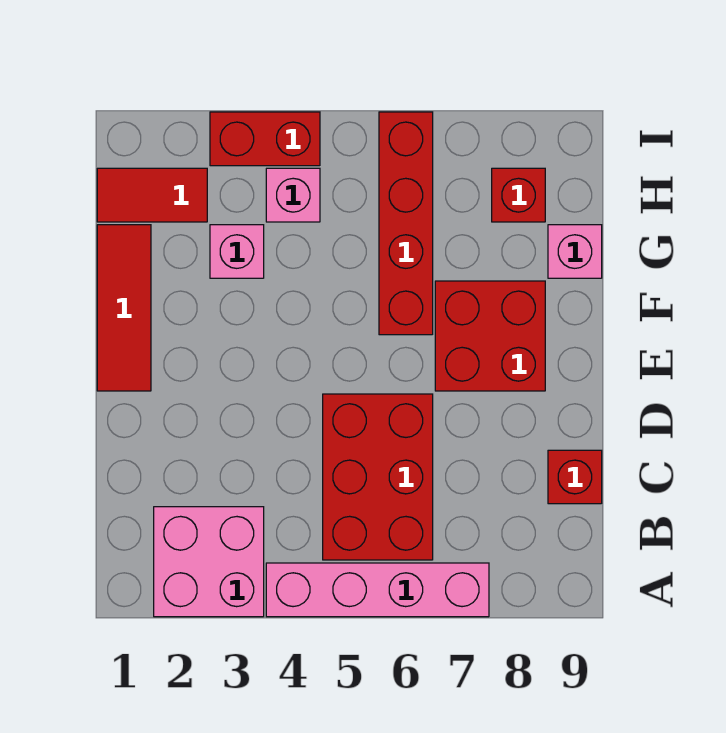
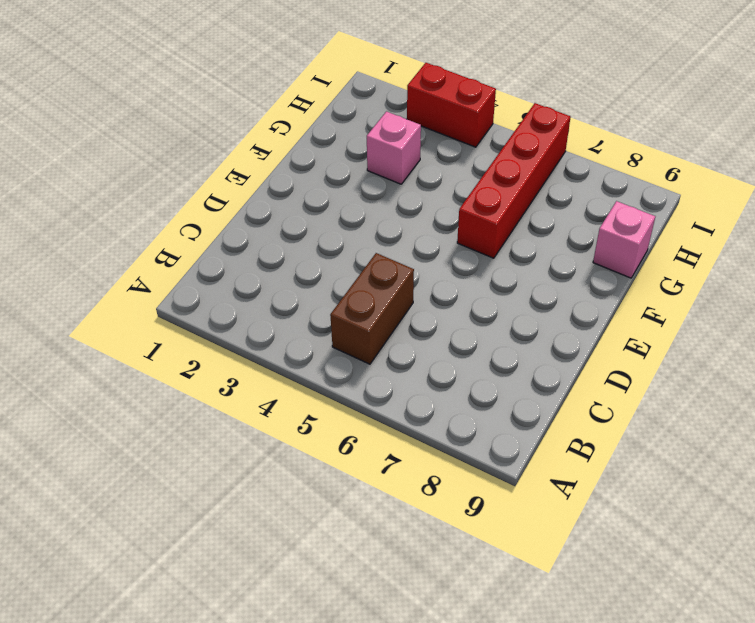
brown 1x2 brick [330,253,414,364] -> red 2x3 brick [323,394,433,560]
none -> pink 2x2 brick [154,507,264,617]
none -> pink 1x4 brick [266,563,489,617]
none -> red 1x1 brick [548,450,602,504]

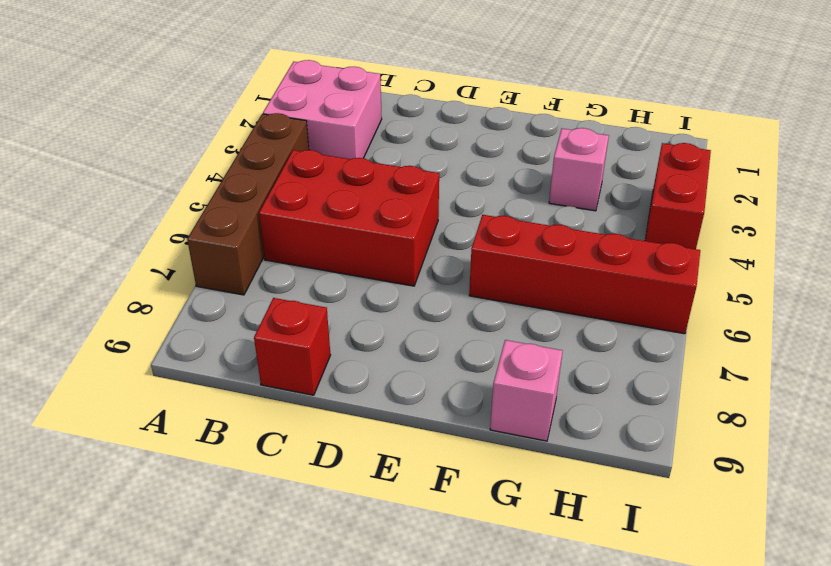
brown 1x4 brick [187,113,309,295] -> pink 1x4 brick [266,563,489,617]
none -> red 1x3 tile [97,225,151,391]
none -> red 2x2 brick [435,281,545,391]
none -> red 1x2 tile [97,168,207,222]

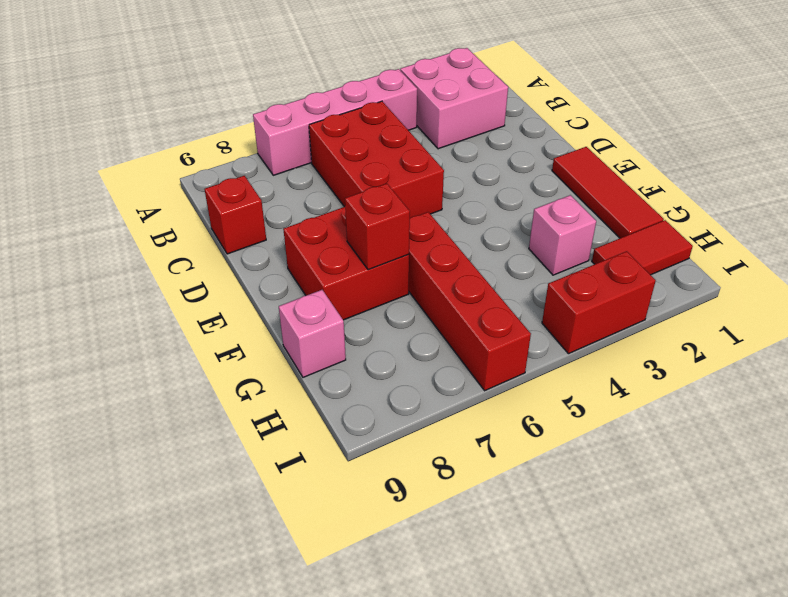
red 1x1 brick [345,183,410,270] -> red 1x1 brick moved to [492,168,545,222]
none -> pink 1x1 brick [266,168,320,222]

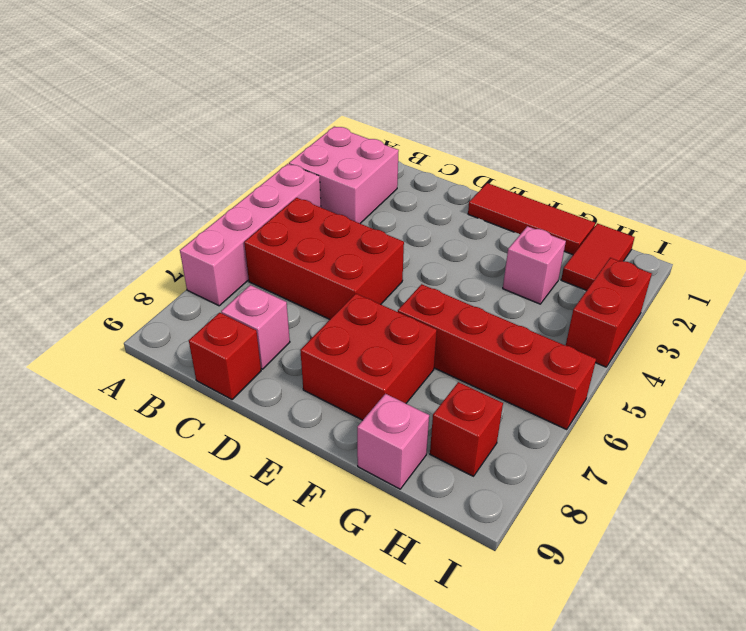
pink 1x1 brick [221,285,290,369] -> pink 1x1 brick moved to [266,168,320,222]

